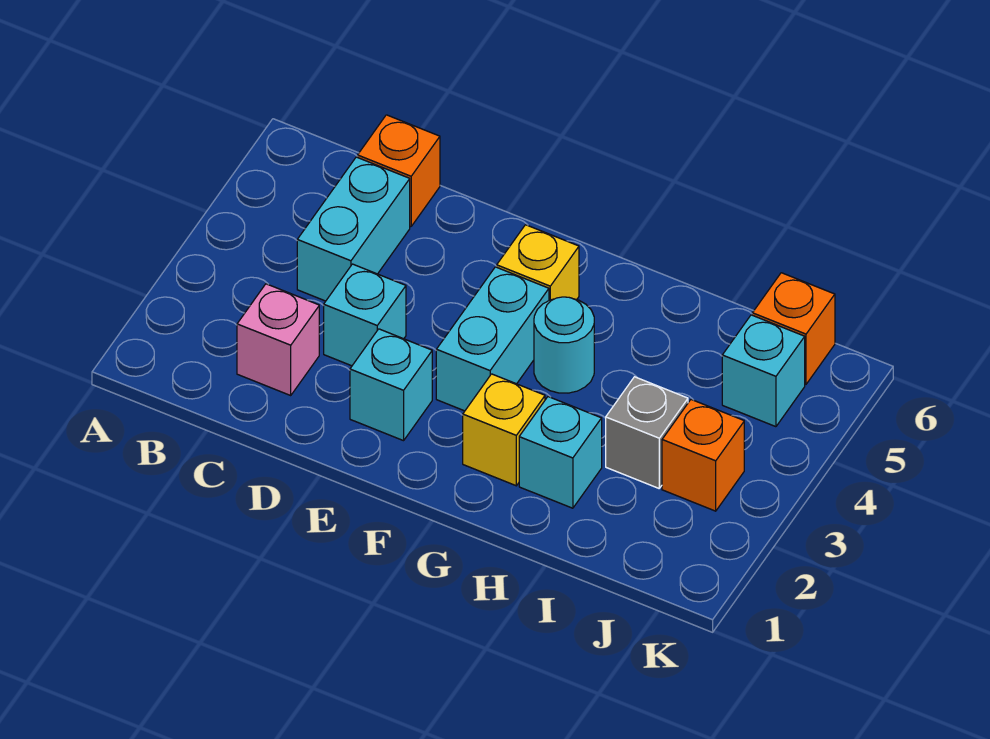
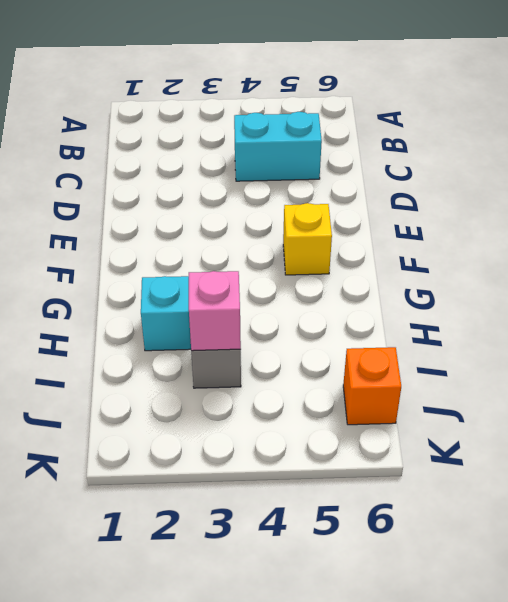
pink 1x1 brick [189,271,241,351] -> pink 1x1 brick moved to [237,284,319,395]
none -> orange 1x1 brick [358,115,440,226]
none -> cyan 1x1 brick [324,264,406,366]
none -> cyan 1x1 brick [350,329,432,441]

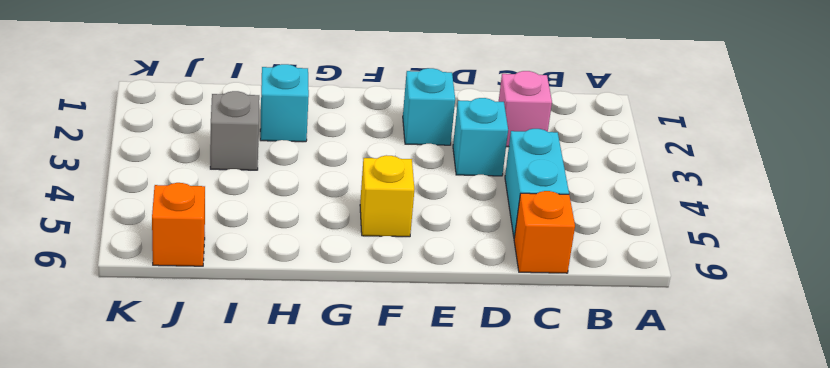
none -> cyan 1x2 brick [436,267,549,411]
none -> yellow 1x1 brick [463,374,545,486]
none -> cyan 1x1 round brick [534,297,594,393]

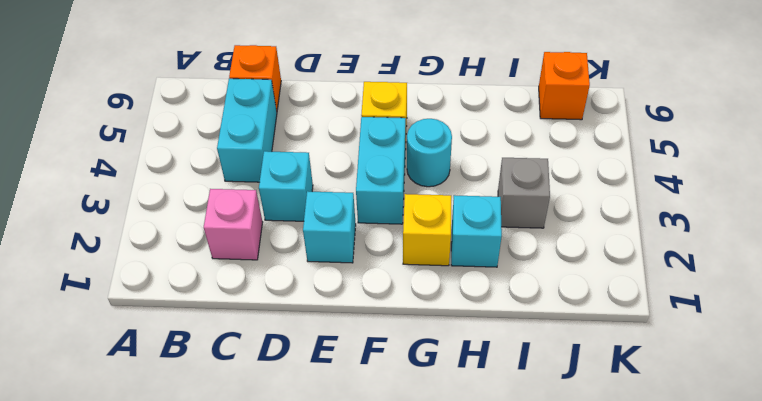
none -> orange 1x1 brick [662,400,744,511]
none -> cyan 1x1 brick [722,315,805,427]

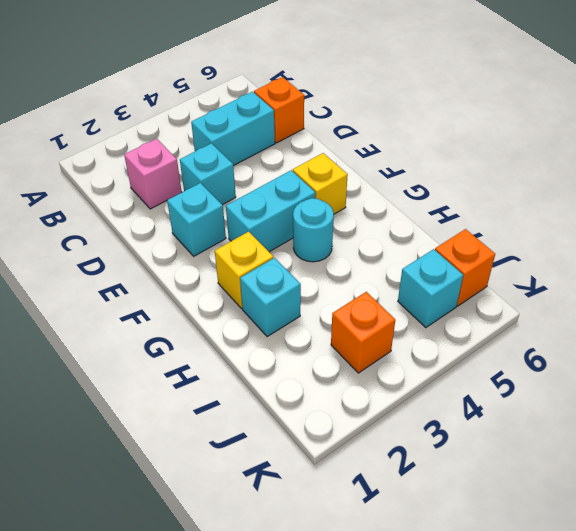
none -> grey 1x1 brick [606,377,688,488]

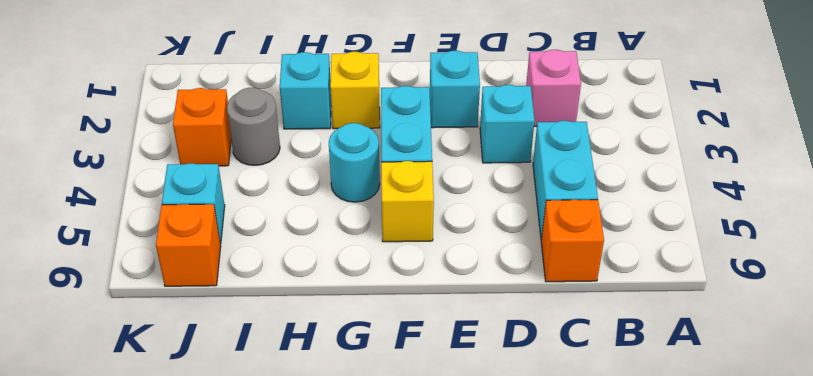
grey 1x1 round brick [227,88,280,165] -> grey 1x1 brick [606,377,688,488]

